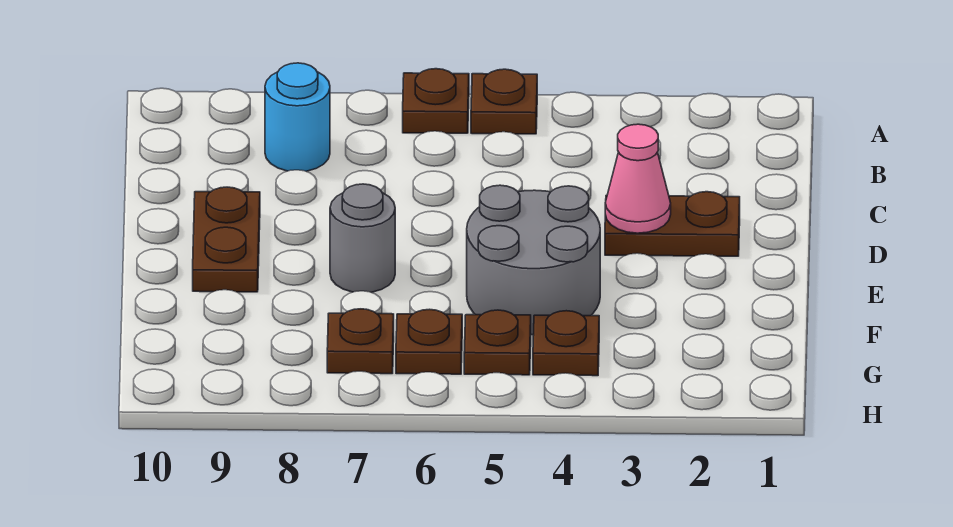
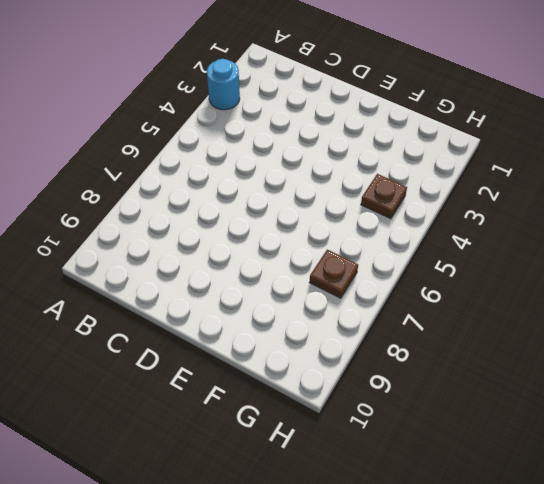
cyan 1x1 round brick [207,59,240,110] -> cyan 1x1 round brick moved to [265,63,330,171]
none -> brown 1x1 plate [471,69,537,134]
none -> brown 1x1 plate [403,69,469,133]
none -> brown 1x2 plate [605,192,740,256]

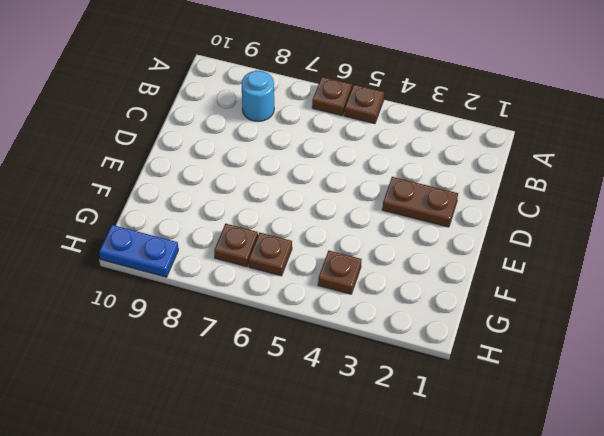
blue 1x2 plate [99,225,178,277] -> none
none -> brown 1x2 plate [193,187,260,292]
none -> grey 2x2 round brick [467,185,600,335]
none -> grey 1x1 round brick [330,184,395,292]

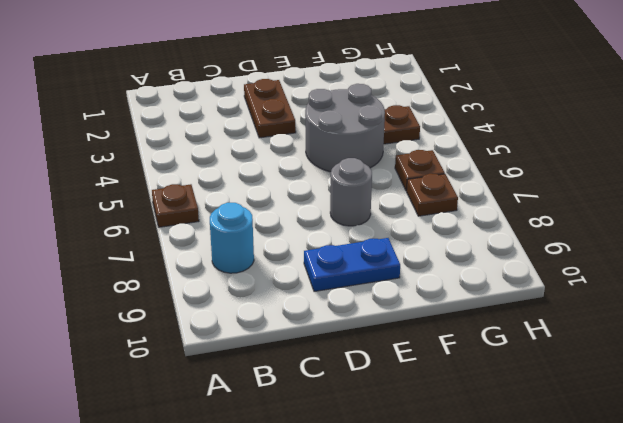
blue 1x2 plate [304,238,400,291] -> brown 1x2 plate [193,187,260,292]
none -> brown 1x1 plate [471,69,537,134]
none -> brown 1x1 plate [464,310,531,375]
none -> pink 1x1 cone [605,124,671,233]

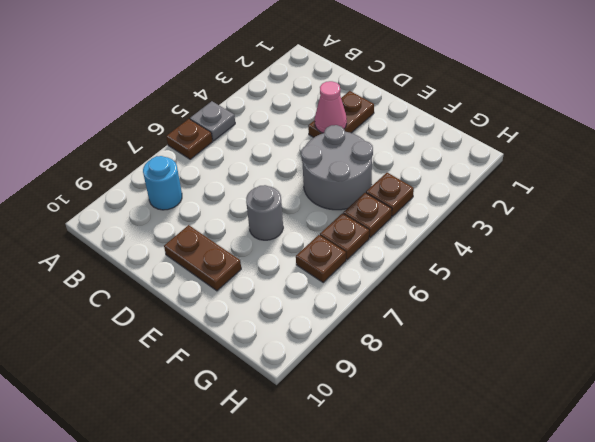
grey 1x1 plate [190,101,235,141] -> brown 1x1 plate [471,69,537,134]

